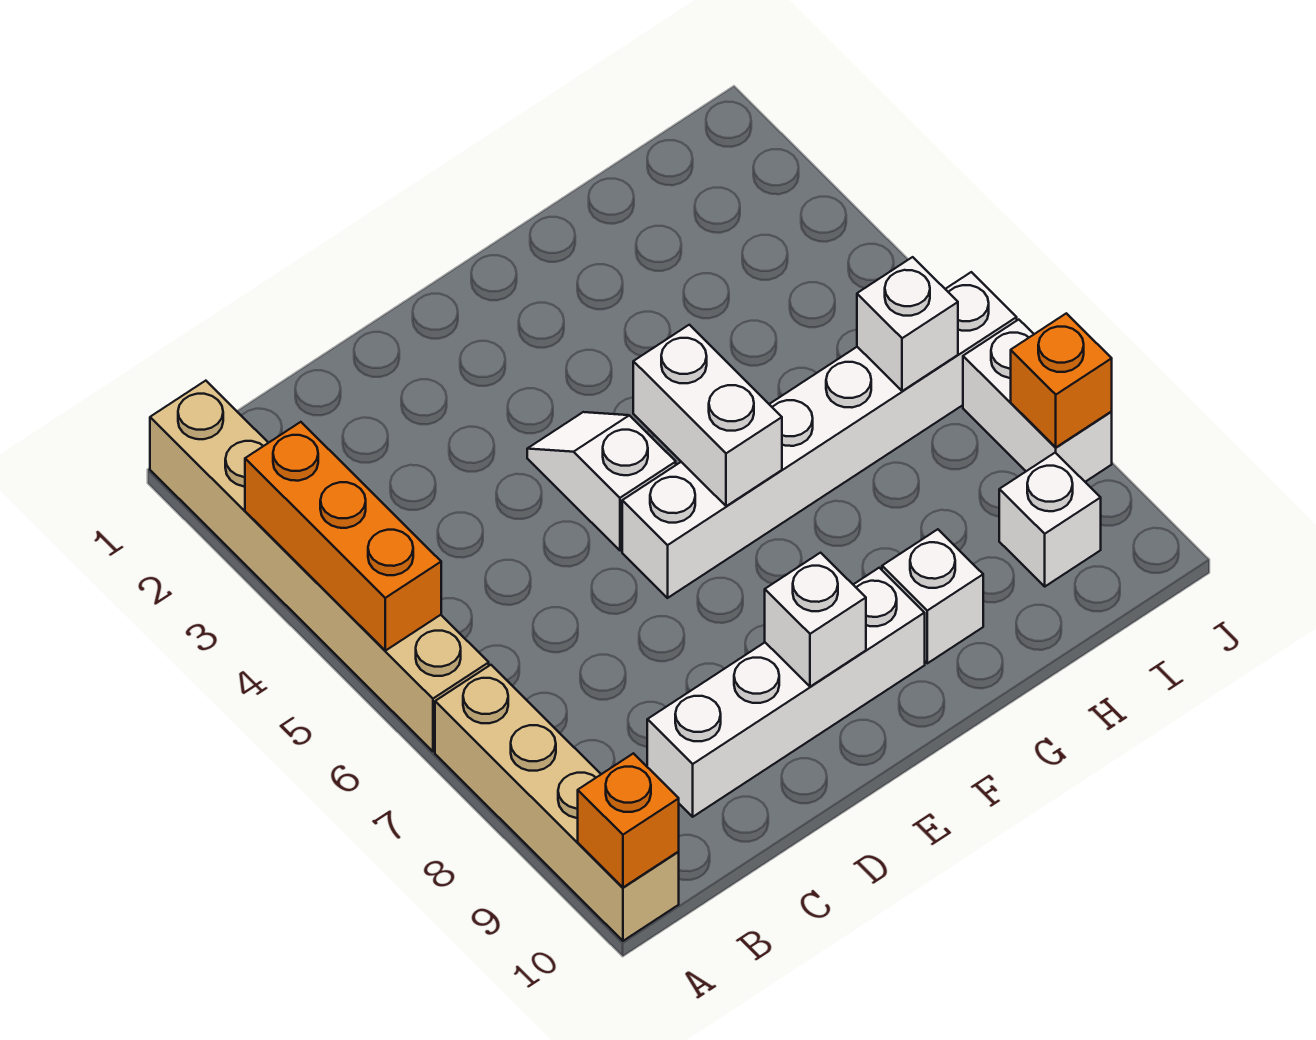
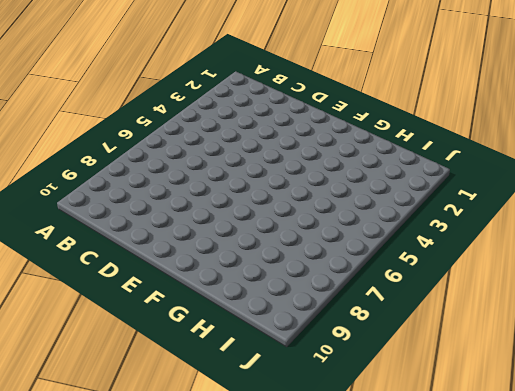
none -> tan 1x6 brick [150,381,489,751]
none -> tan 1x4 brick [435,665,679,941]
none -> white 1x4 brick [647,568,925,817]

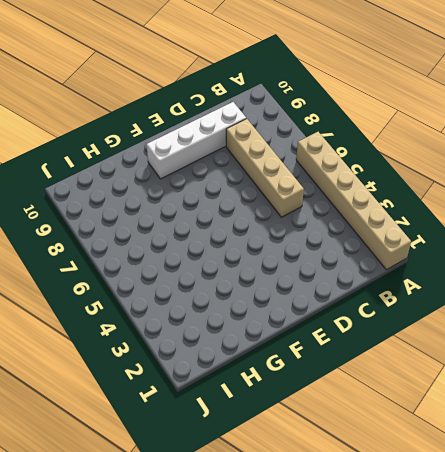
tan 1x4 brick [226,119,304,217] -> tan 1x4 brick moved to [435,665,679,941]
none -> white 1x2 slope [527,412,676,551]
none -> white 1x6 brick [622,272,1017,598]
none -> white 1x1 brick [882,529,983,663]

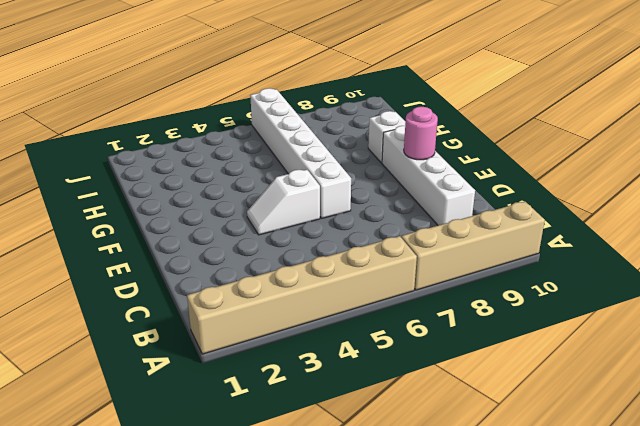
pink 1x1 round brick [404,107,438,160] -> white 1x1 brick [765,553,866,687]
none -> white 1x1 brick [999,453,1101,586]
none -> white 1x2 brick [963,320,1112,482]
none -> orange 1x3 brick [245,422,441,651]

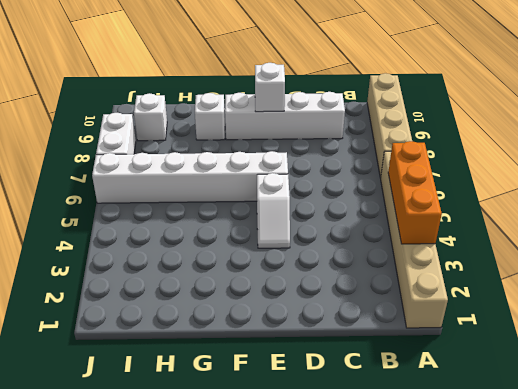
none -> orange 1x1 brick [578,753,679,887]
none -> white 1x2 brick [633,325,782,506]
none -> white 1x1 brick [857,257,958,391]

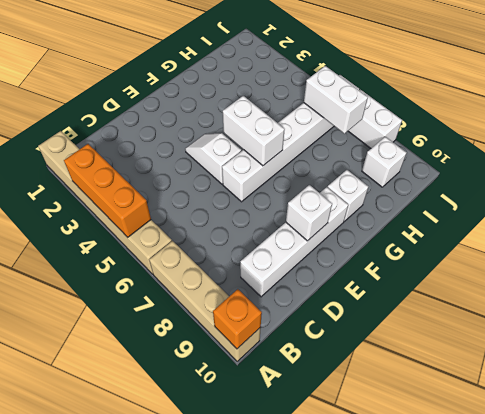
white 1x2 brick [304,66,368,134] -> white 1x1 brick [857,257,958,391]
none -> orange 1x1 brick [1011,313,1112,447]

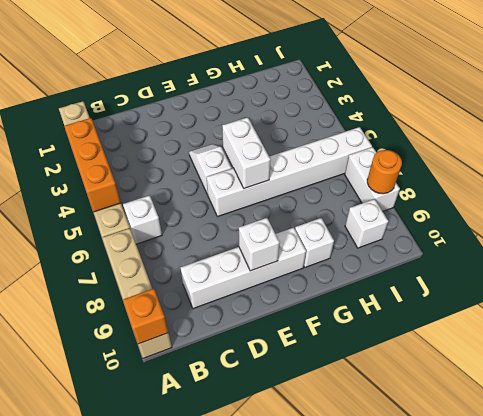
white 1x1 brick [123,195,162,244] -> white 1x1 brick moved to [857,257,958,391]
orange 1x1 round brick [367,150,402,194] -> orange 1x1 brick [1011,313,1112,447]

